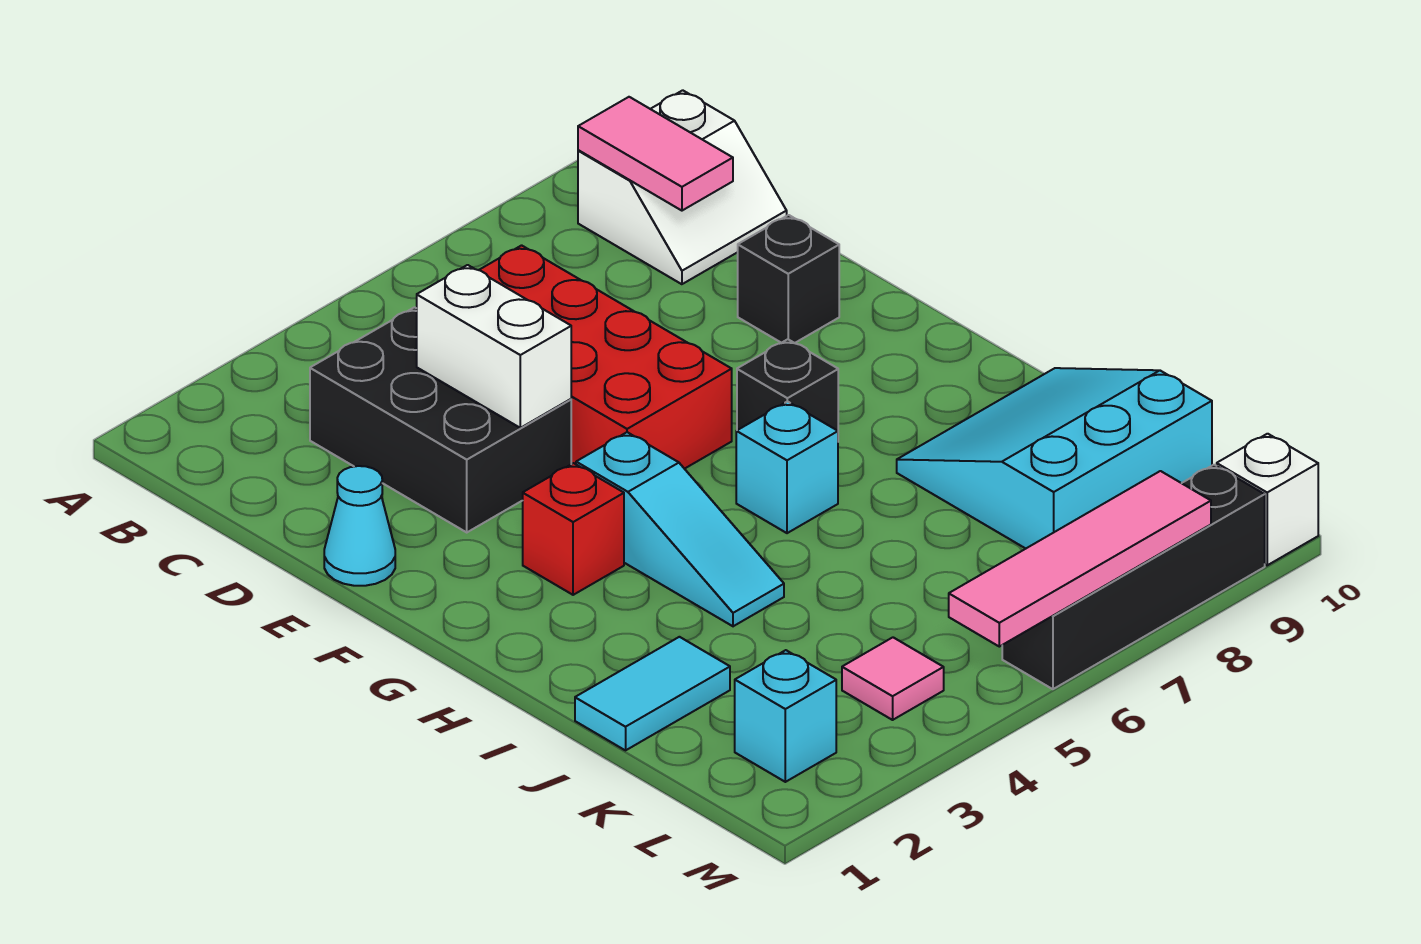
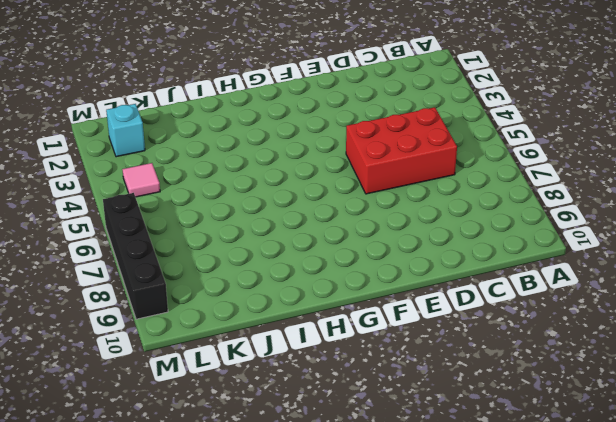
red 2x3 brick [346,107,457,194] -> red 2x4 brick [480,245,732,469]
none -> white 2x2 slope [578,90,787,284]
none -> black 2x3 brick [310,307,571,532]
none -> cyan 1x1 cone [324,466,395,586]

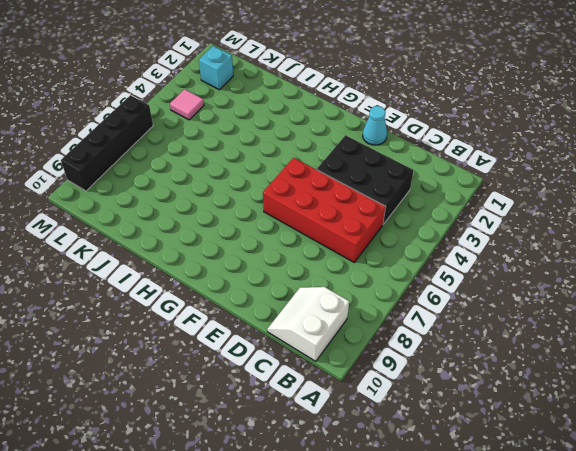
none -> black 1x1 brick [738,215,839,343]
none -> red 1x1 brick [523,463,624,595]
none -> cyan 1x3 slope [576,432,784,626]

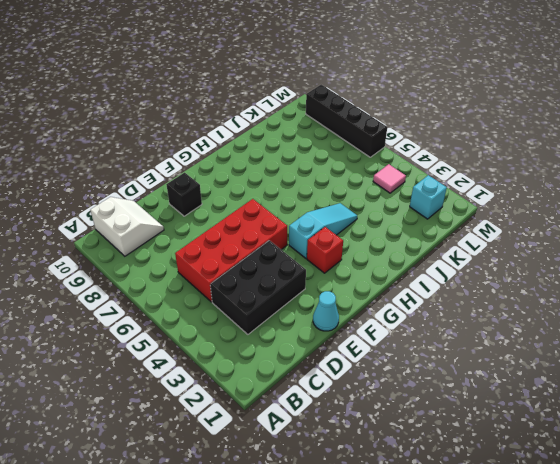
none -> black 1x1 brick [737,339,838,431]
none -> cyan 1x1 brick [736,401,838,533]
none -> cyan 3x3 slope [897,368,1212,549]

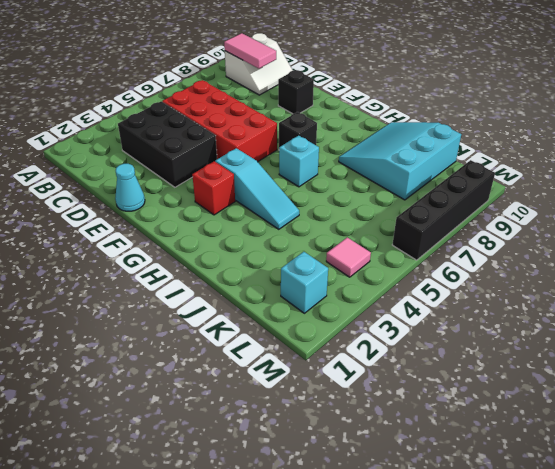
none -> cyan 1x2 tile [575,637,730,750]
none -> white 1x1 brick [1217,434,1318,565]
none -> white 1x2 brick [417,265,571,428]

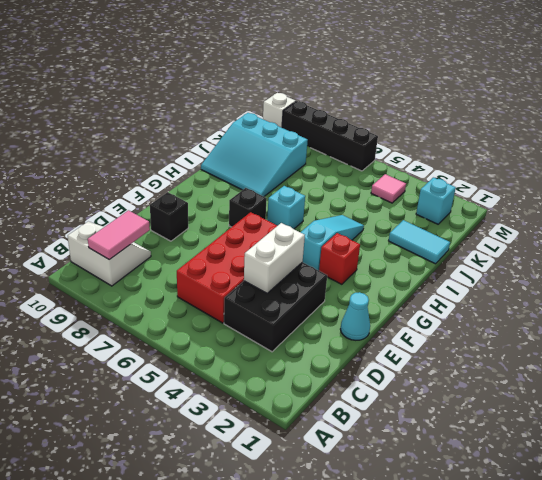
none -> pink 1x4 tile [949,471,1211,647]

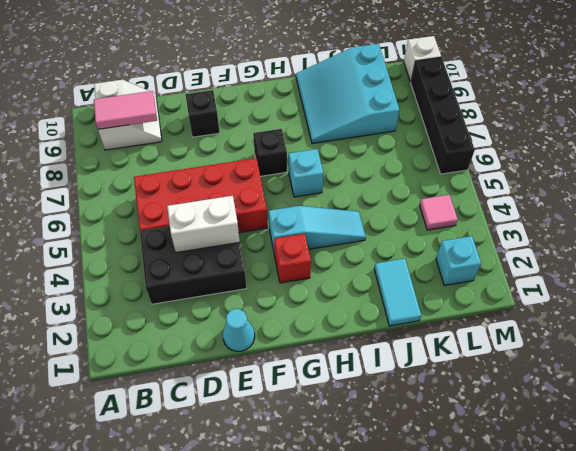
none -> pink 1x4 tile [949,471,1211,647]

